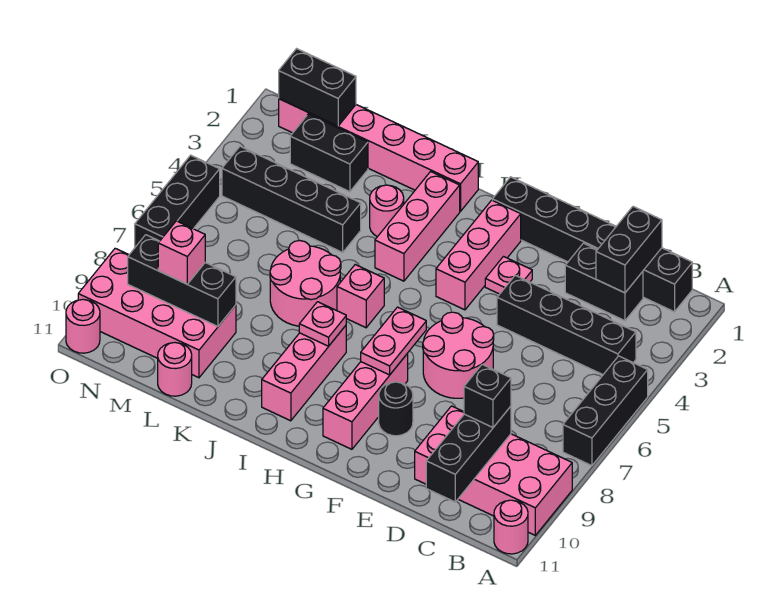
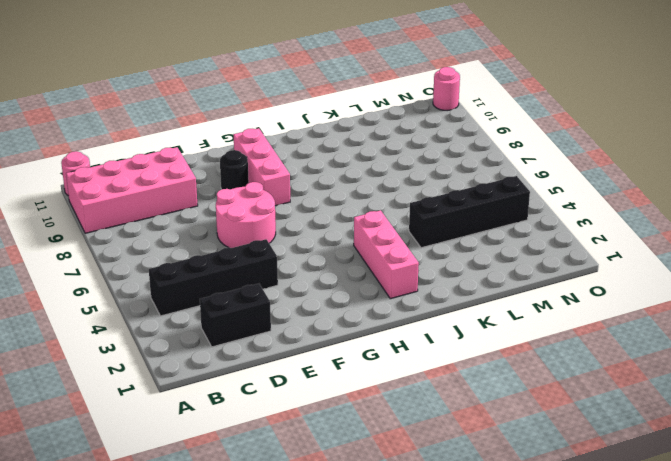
none -> black 1x3 brick [563,356,648,466]
none -> black 1x6 brick [493,177,692,312]
none -> pink 1x1 plate [485,257,532,294]
none -> pink 1x3 brick [436,200,521,310]

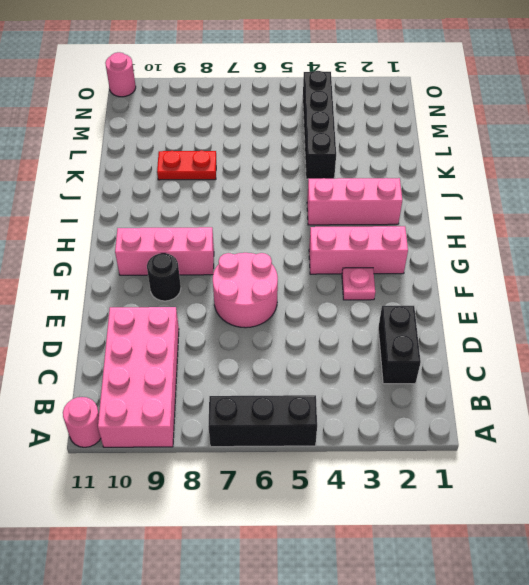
red 1x2 plate [157,150,216,180] -> none
none -> black 1x6 brick [493,177,692,312]
none -> black 1x4 brick [497,275,636,375]
none -> pink 1x6 brick [279,99,478,211]
none -> pink 1x1 brick [337,265,384,328]

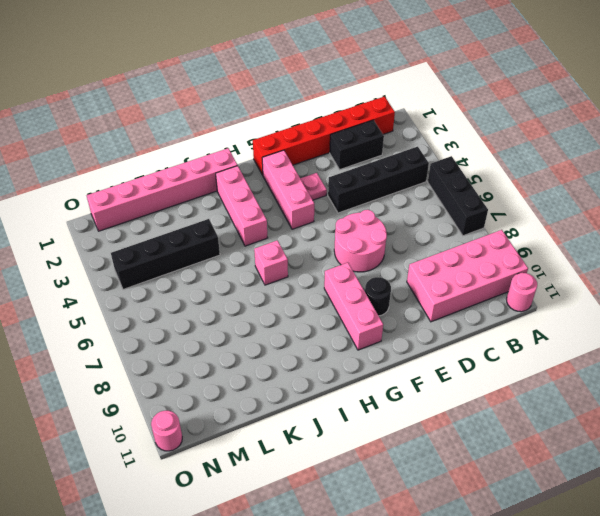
red 1x6 brick [253,97,395,175] -> black 1x6 brick [493,177,692,312]
none -> pink 1x3 brick [262,326,346,421]
none -> pink 1x1 round brick [370,185,404,237]
none -> pink 2x2 round brick [270,241,341,326]
none -> black 1x2 brick [290,114,368,192]

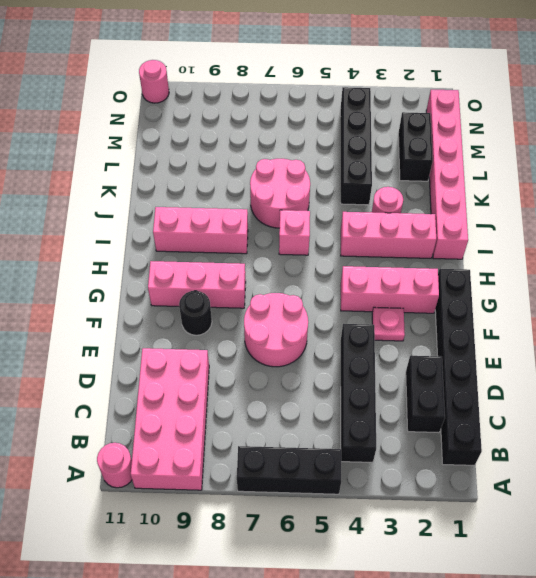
none -> pink 2x4 brick [78,248,236,378]
none -> pink 1x1 round brick [158,343,192,396]
none -> black 1x3 brick [135,155,220,247]
none -> black 1x2 brick [596,207,662,293]

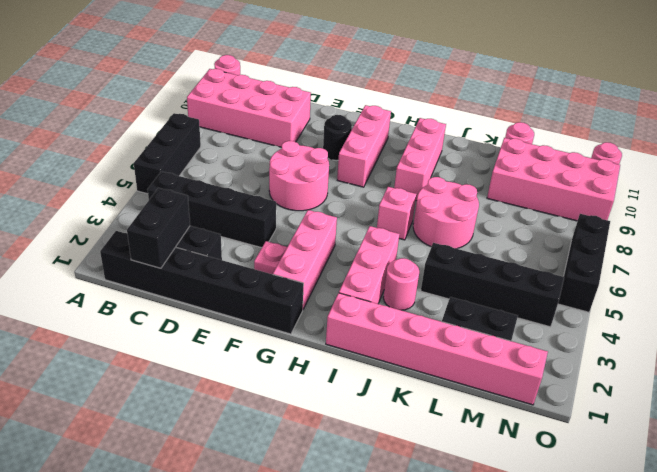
none -> black 1x3 brick [426,406,511,502]
none -> pink 1x2 plate [361,307,426,375]
none -> pink 1x1 plate [299,302,346,346]
none -> black 1x3 brick [128,235,236,326]

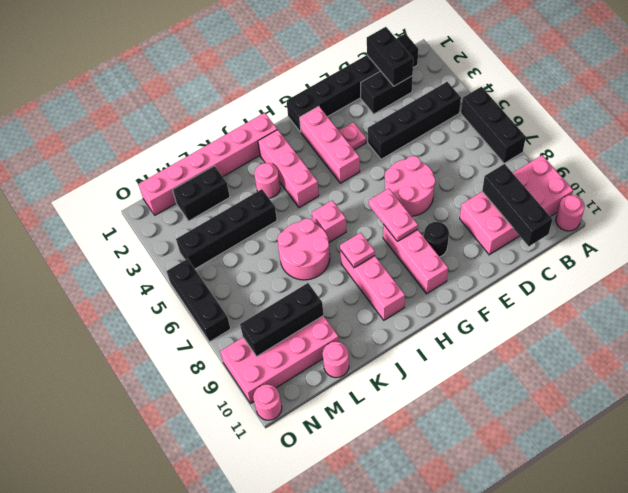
none -> black 1x2 brick [279,49,356,126]
none -> black 1x1 brick [464,364,511,427]
none -> pink 1x1 brick [158,221,205,284]

